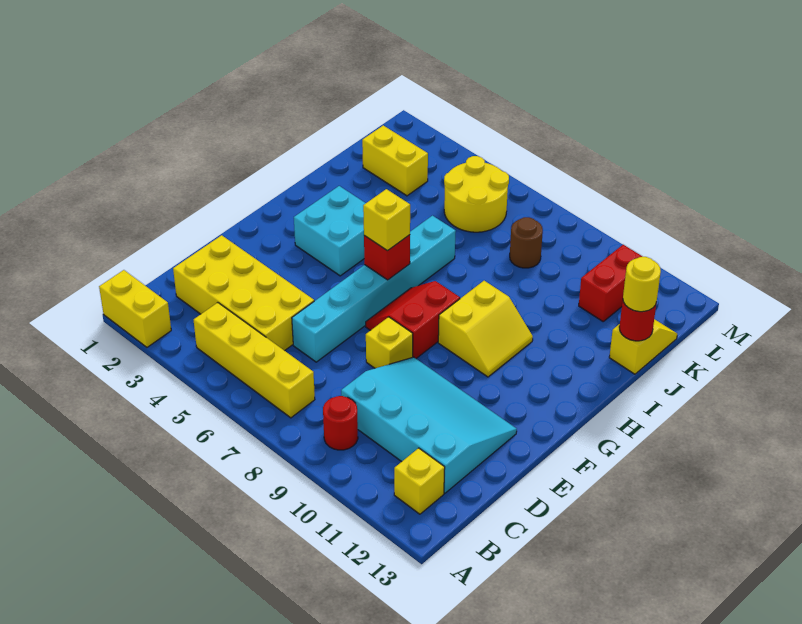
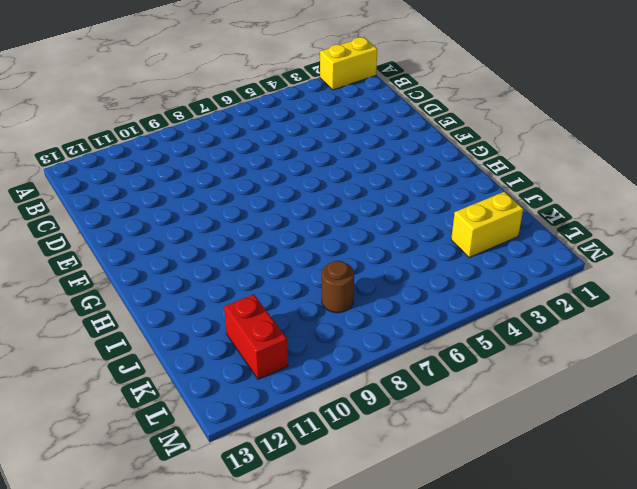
none -> yellow 1x4 brick [194,303,315,418]
none -> red 1x1 round brick [323,396,358,450]
none -> yellow 1x1 brick [394,448,445,514]

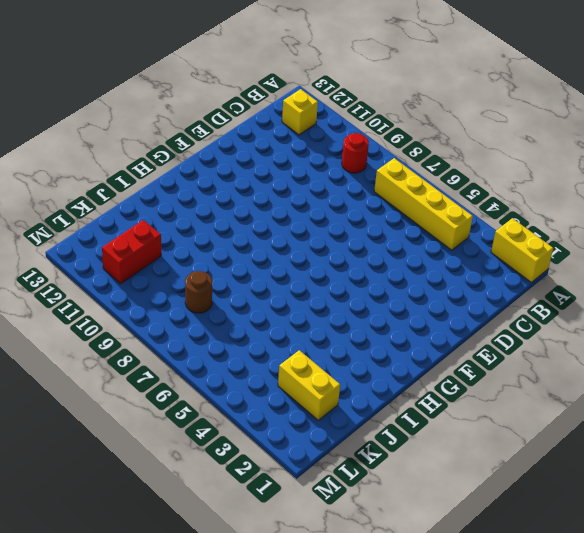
none -> yellow 2x4 brick [173,235,314,351]
none -> cyan 3x4 slope [341,357,517,493]
none -> cyan 1x6 brick [292,216,456,362]

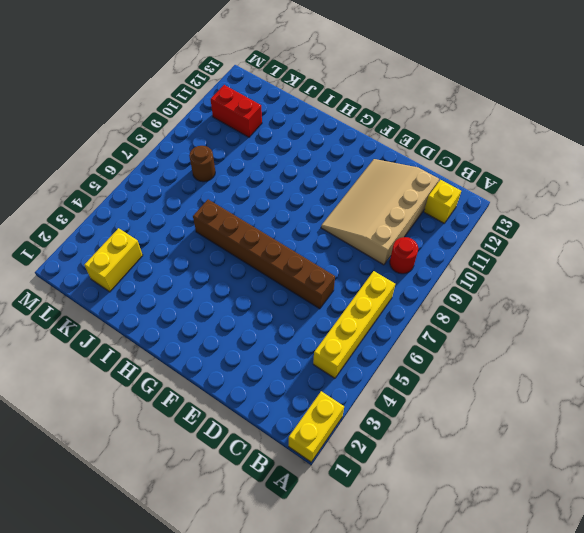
tan 3x4 slope [321,159,439,265] -> cyan 3x4 slope [341,357,517,493]
brown 1x6 brick [193,199,335,309] -> cyan 1x6 brick [292,216,456,362]
none -> yellow 2x4 brick [173,235,314,351]
none -> yellow 1x1 brick [366,317,413,368]
none -> red 2x2 slope [366,281,460,358]

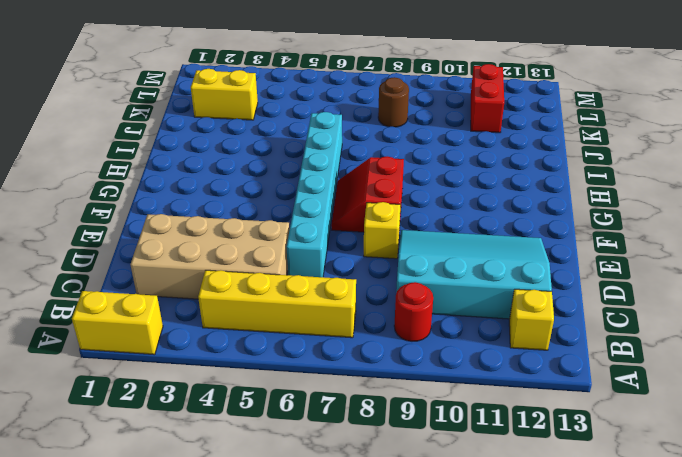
tan 2x4 brick [130,214,290,299] -> yellow 2x4 brick [173,235,314,351]
none -> cyan 2x2 brick [294,186,366,276]
none -> yellow 2x2 slope [438,281,533,377]
none -> yellow 1x2 slope [609,319,677,374]

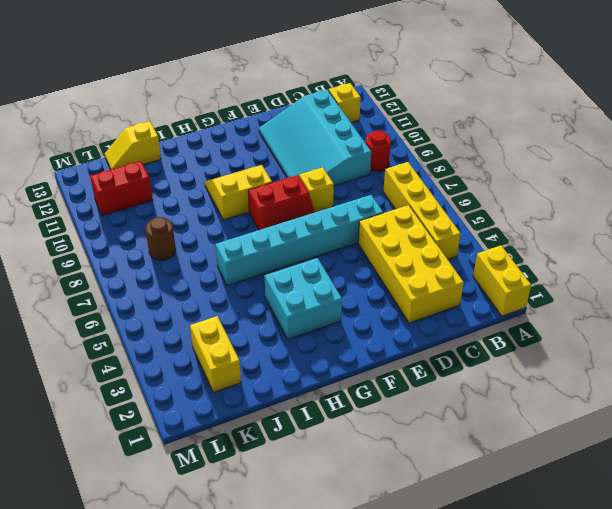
none -> yellow 2x2 round brick [444,156,509,232]
none -> red 1x1 brick [364,235,410,280]
none -> red 1x1 round brick [619,301,656,341]

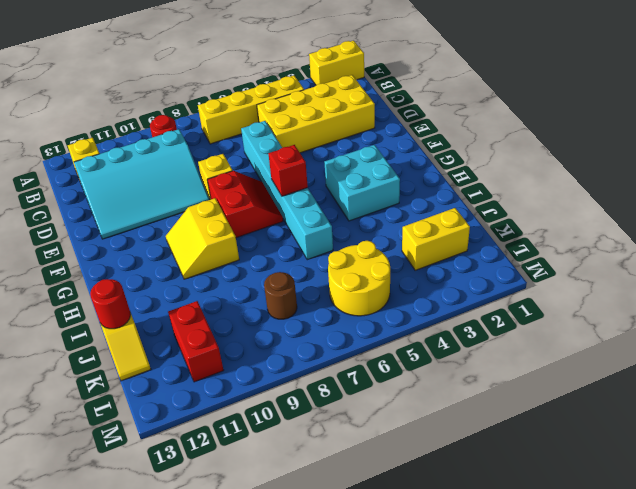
none -> yellow 1x1 brick [363,189,410,251]
none -> yellow 1x1 round brick [623,257,661,312]

